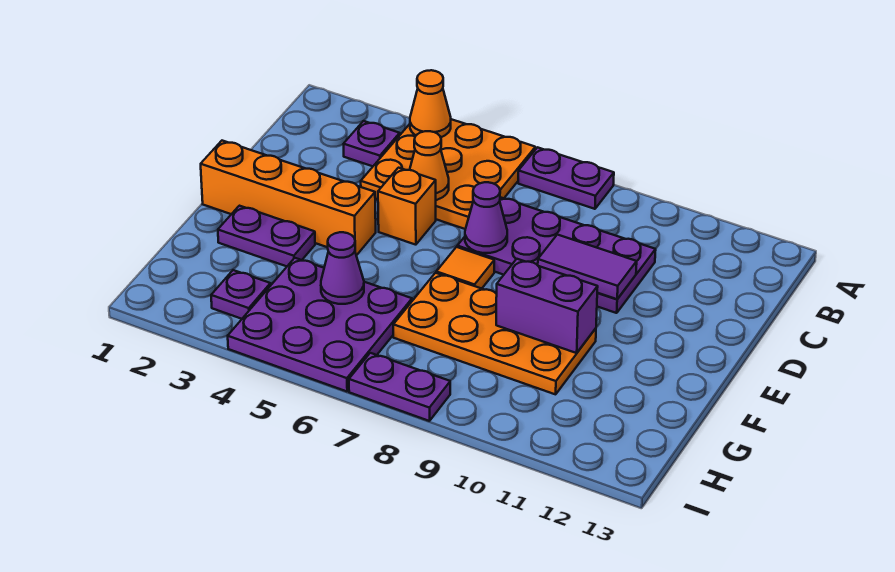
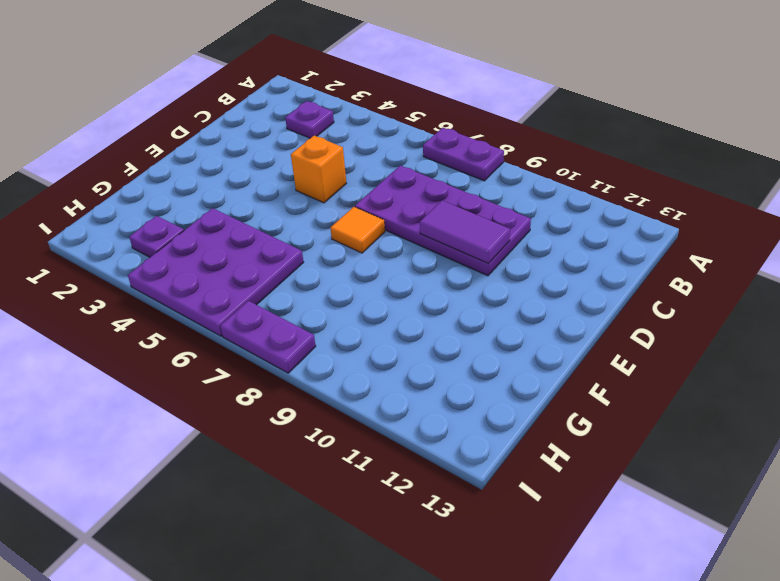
none -> orange 3x3 plate [361,119,535,229]
none -> orange 1x4 brick [201,141,376,255]
none -> purple 1x2 plate [218,206,315,266]

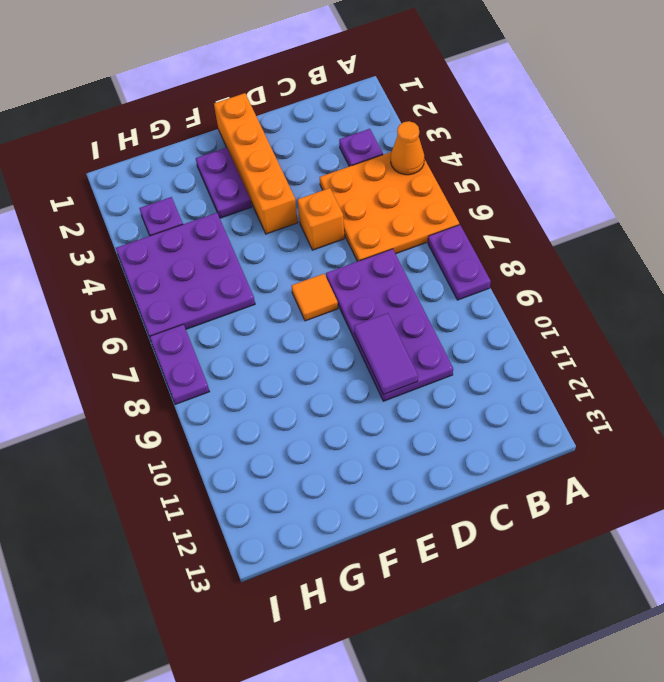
none -> orange 2x4 plate [393,273,596,394]
none -> orange 1x1 cone [410,131,449,200]
none -> purple 1x1 cone [465,182,507,253]

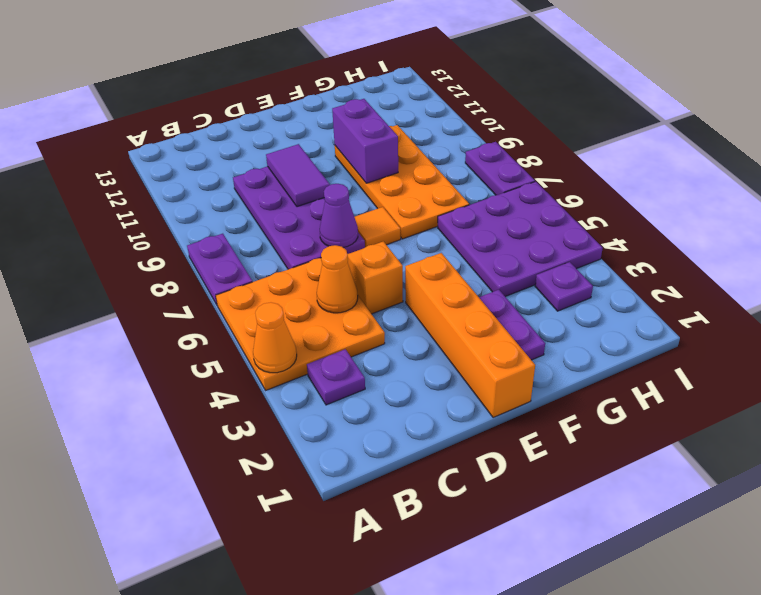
none -> purple 1x1 cone [321,232,364,304]

